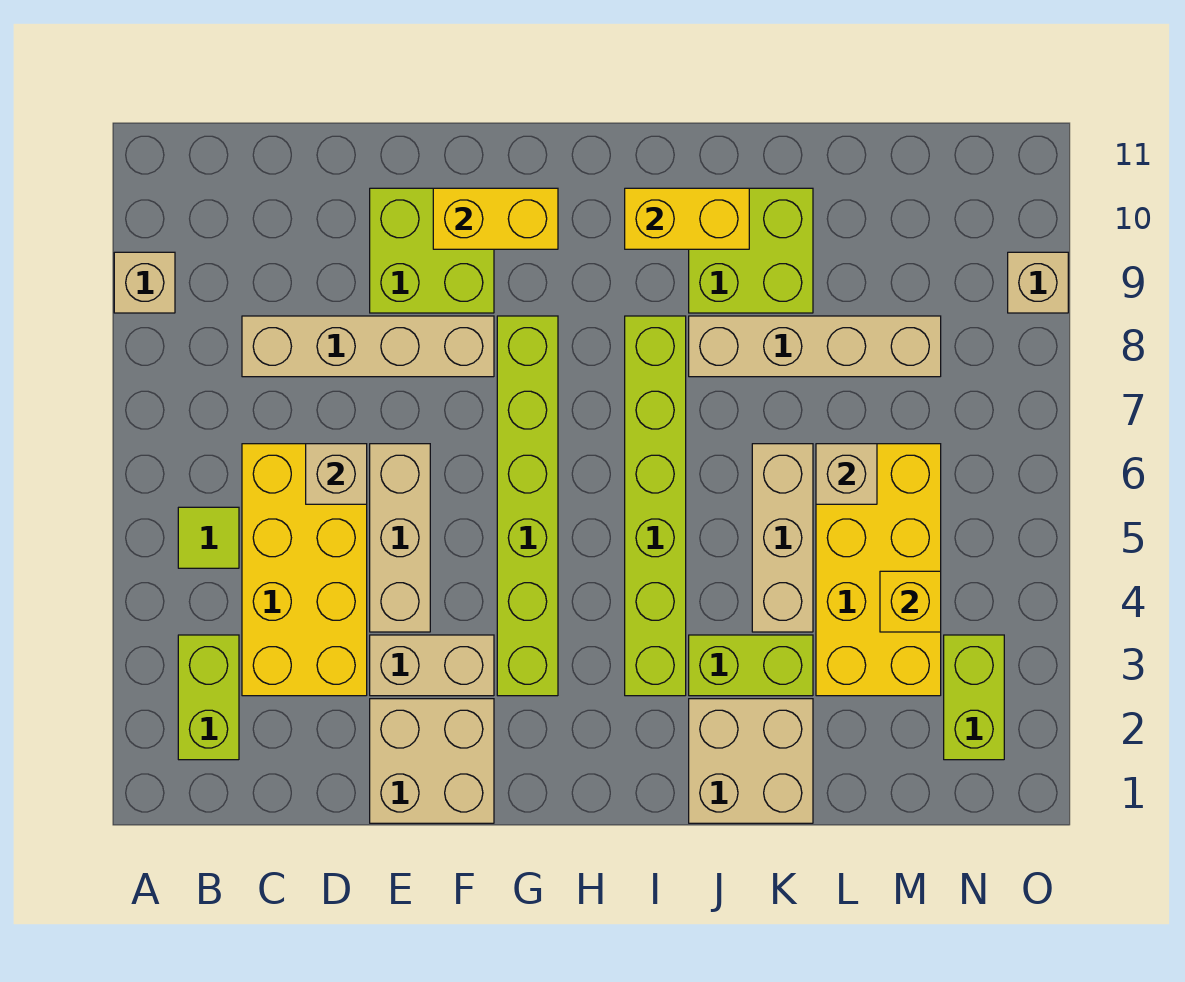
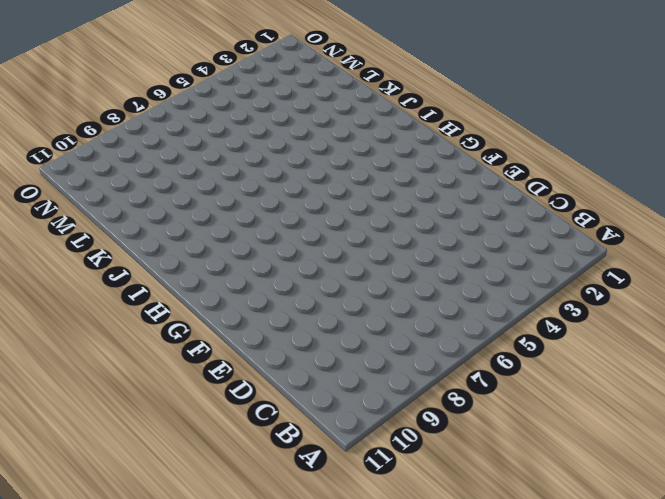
none -> tan 1x1 brick [114,252,175,313]
none -> lime 1x2 brick [178,635,239,760]
none -> lime 1x1 tile [178,507,239,568]

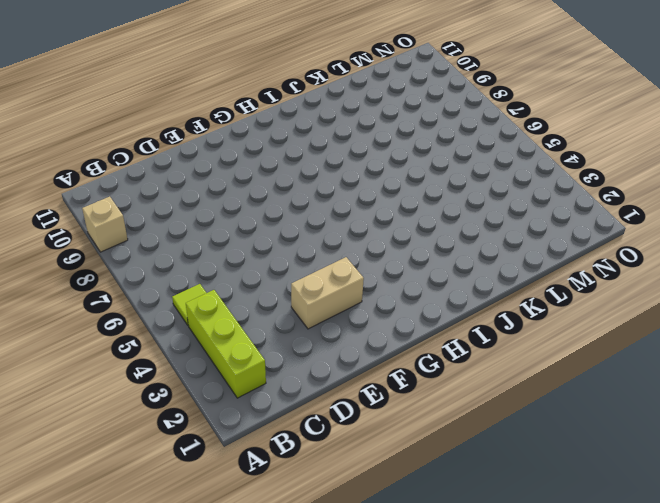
lime 1x3 brick [186,290,266,398] -> lime 1x2 brick [178,635,239,760]
none -> yellow 2x4 brick [242,444,367,696]
none -> tan 1x4 brick [242,316,494,377]
none -> tan 2x2 brick [370,699,494,823]

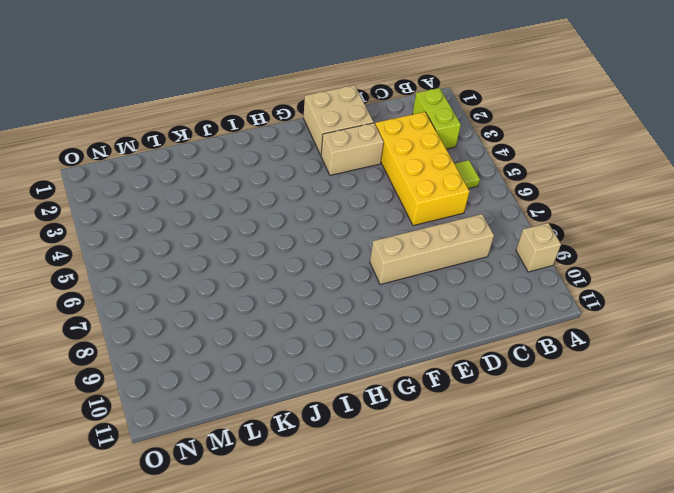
none -> tan 1x3 brick [370,444,430,632]
none -> lime 2x2 brick [370,188,494,313]
none -> lime 1x6 brick [497,316,558,696]

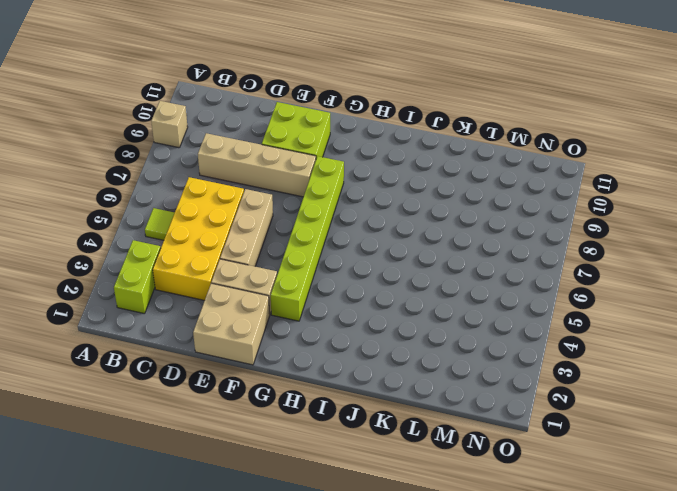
none -> lime 1x6 brick [625,316,686,696]
none -> tan 2x2 brick [689,699,813,823]
none -> lime 1x2 brick [689,635,813,696]

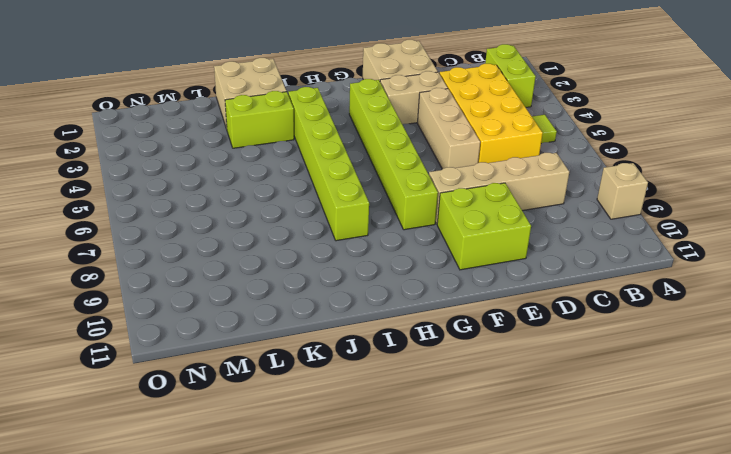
none -> tan 1x4 brick [689,316,941,377]
none -> lime 2x2 brick [689,188,813,313]
none -> tan 1x3 brick [752,444,813,632]

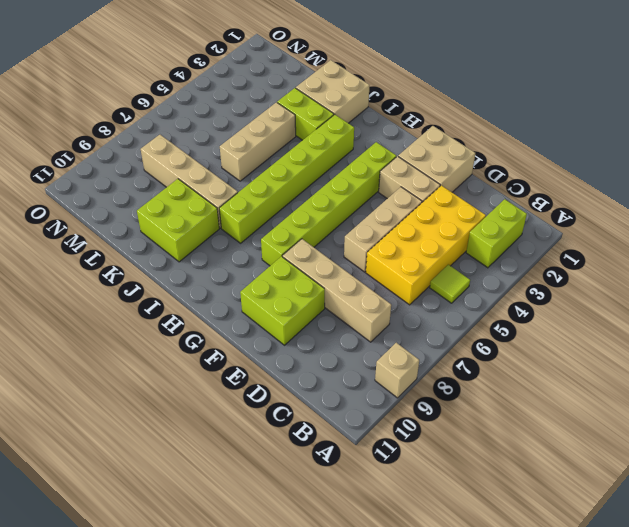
none -> yellow 2x4 brick [816,444,941,696]
none -> lime 1x2 brick [944,635,1004,760]
none -> tan 1x1 brick [1008,252,1068,313]

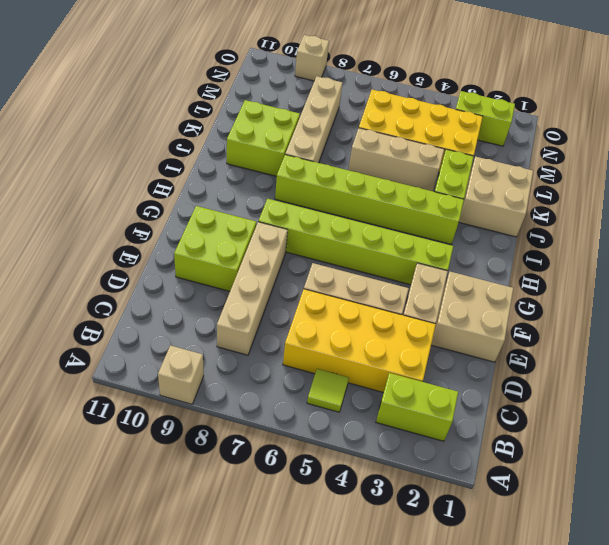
none -> tan 1x1 brick [306,444,367,504]
none -> yellow 1x2 brick [433,188,558,249]
none -> yellow 1x2 brick [625,188,749,249]

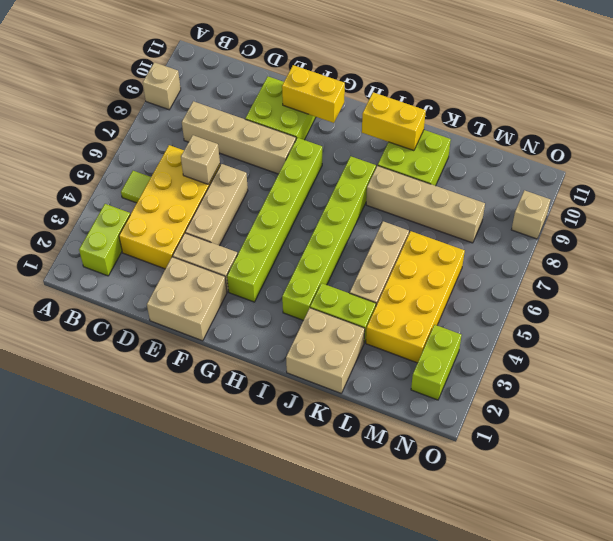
none -> tan 1x1 brick [816,444,877,504]
none -> yellow 1x1 brick [880,571,941,632]

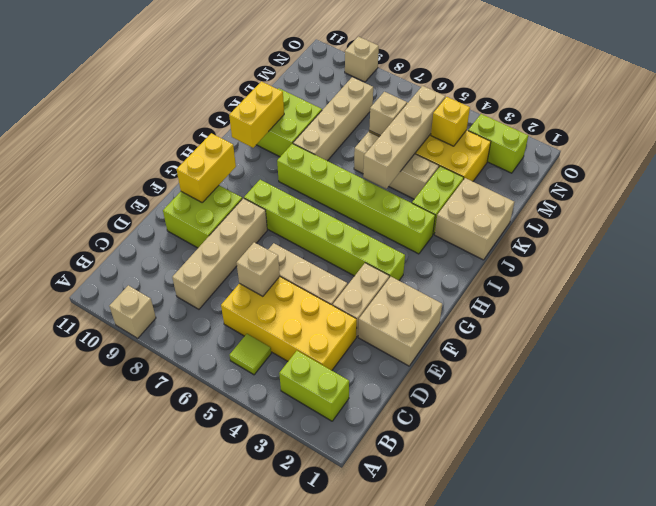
tan 1x4 brick [363,86,445,189] -> none

